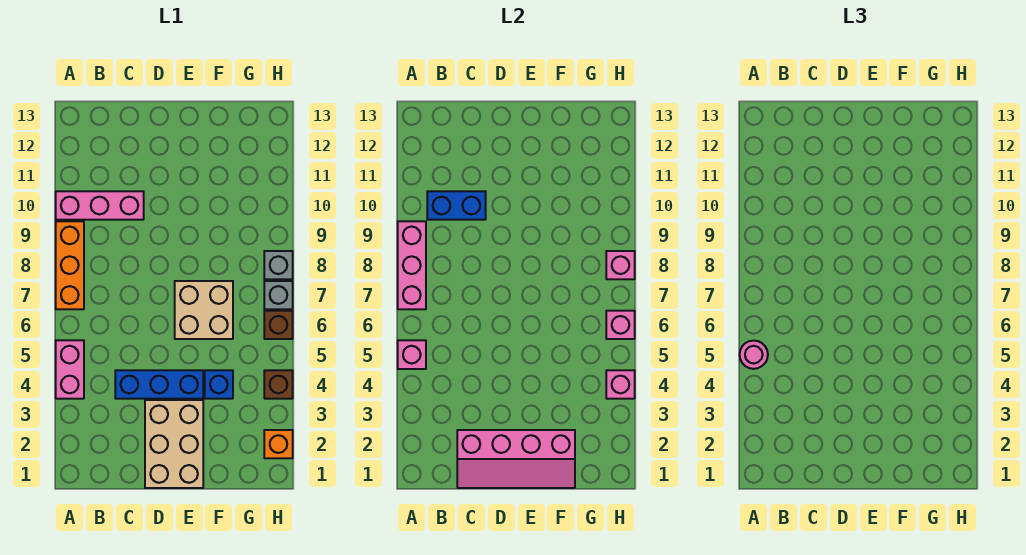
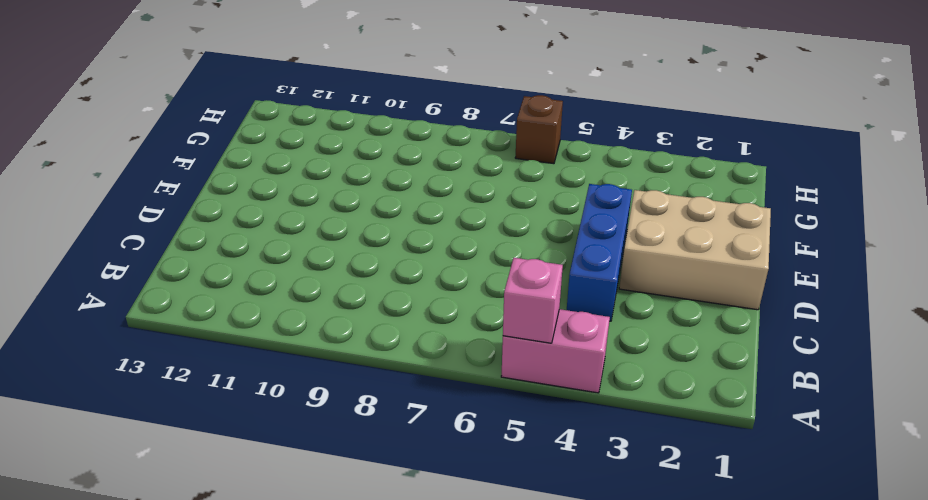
none -> orange 1x3 brick [56,221,84,309]
none -> pink 1x3 brick [56,191,144,220]
none -> tan 2x2 brick [175,281,233,339]

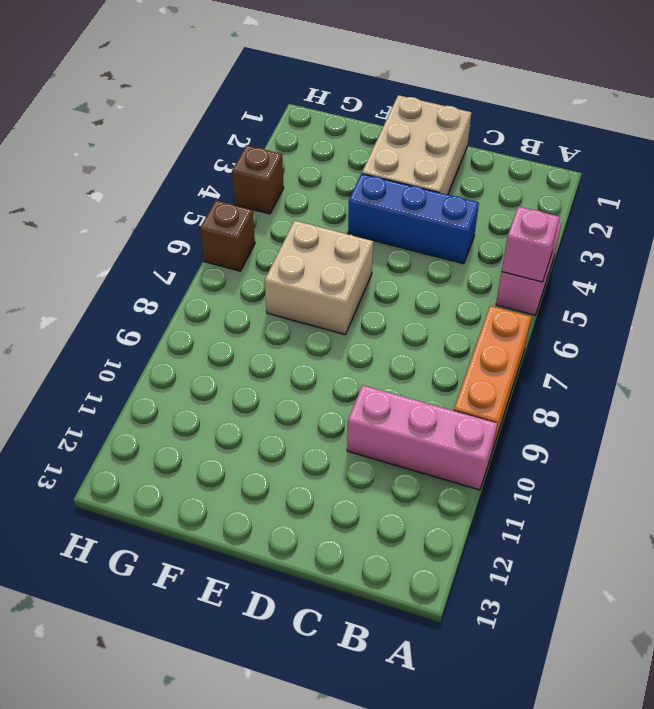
none -> blue 1x1 brick [205,370,233,399]
none -> orange 1x1 brick [264,430,293,458]
none -> grey 1x1 brick [264,281,293,309]

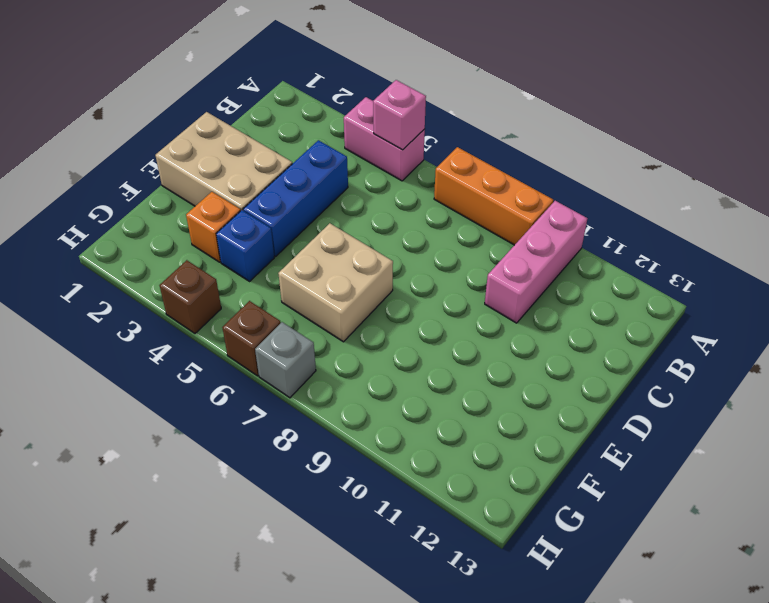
orange 1x1 brick [186,192,241,262] -> orange 1x1 brick moved to [264,430,293,458]
none -> grey 1x1 brick [264,251,293,279]
none -> pink 1x3 brick [398,221,426,309]
none -> blue 1x2 brick [427,191,486,220]

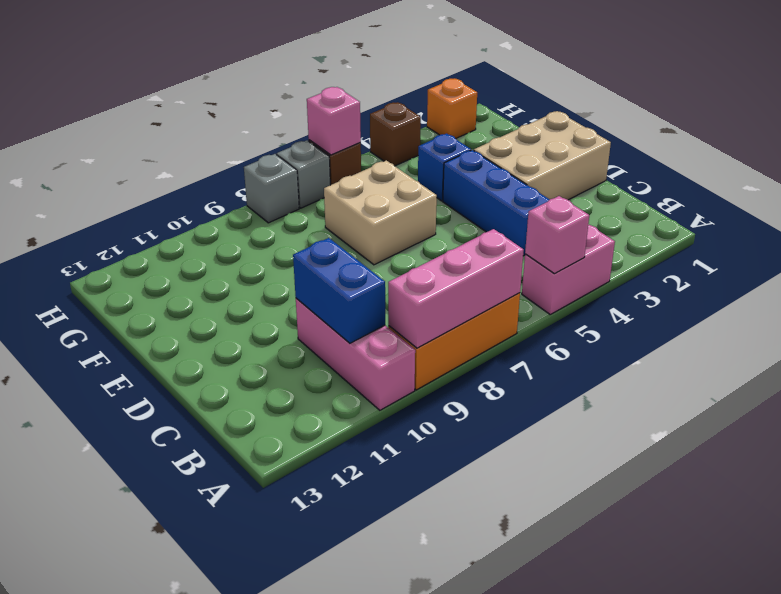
none -> pink 2x4 slope [457,430,575,488]
none -> pink 1x1 brick [606,370,635,399]
none -> pink 1x1 brick [606,251,635,279]

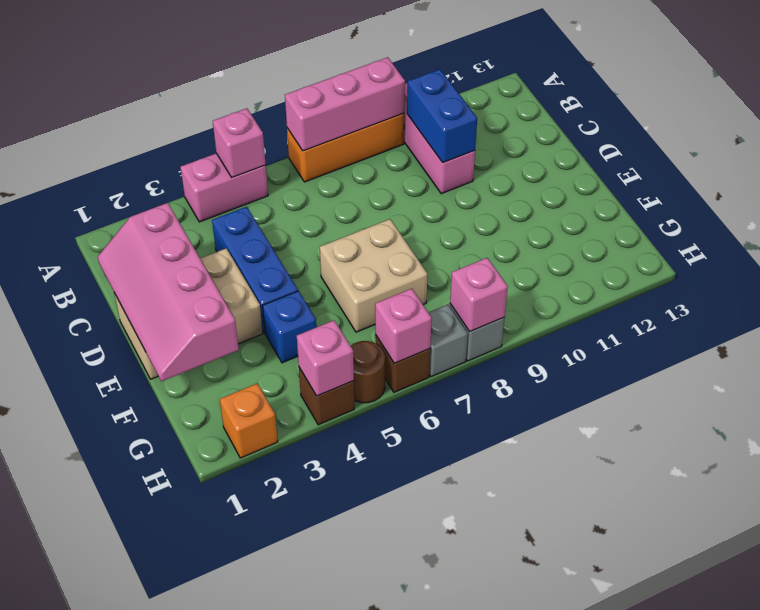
brown 1x1 round brick [351,341,385,403] -> none
none -> pink 1x1 round brick [740,341,768,369]

